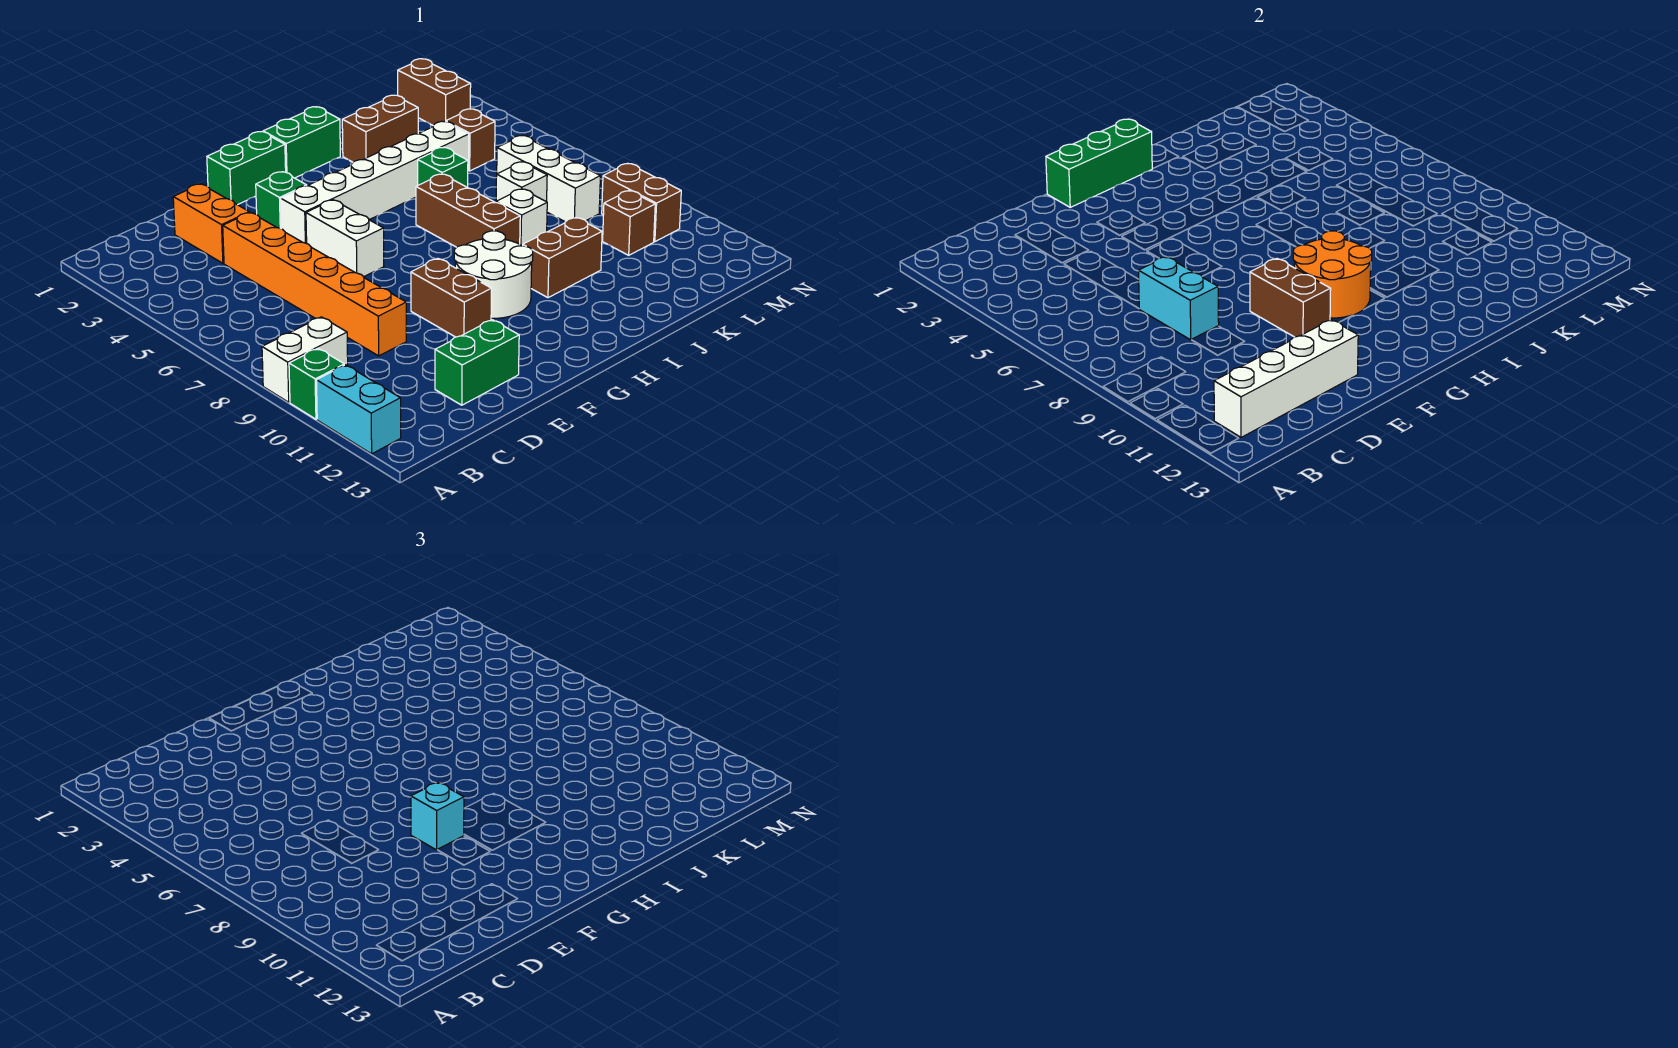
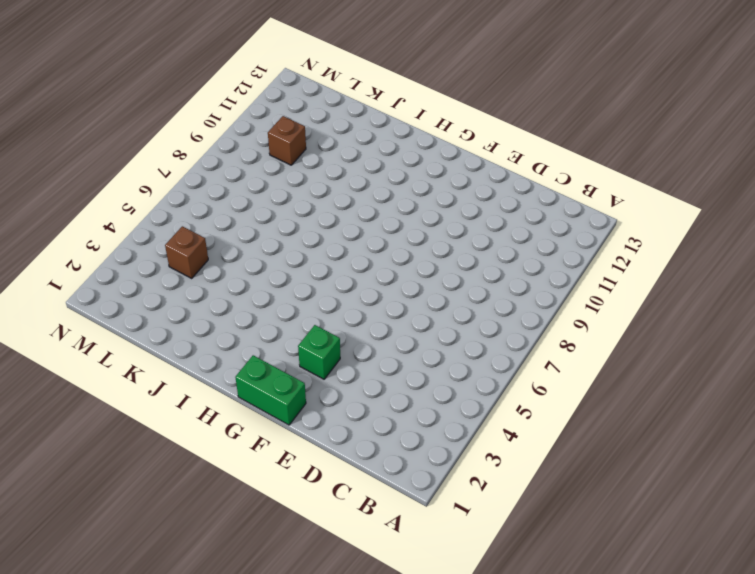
none -> white 1x2 brick [262,317,348,402]
none -> green 1x1 brick [289,348,344,419]
none -> cyan 1x2 brick [317,365,401,454]
none -> orange 1x2 brick [173,184,249,263]

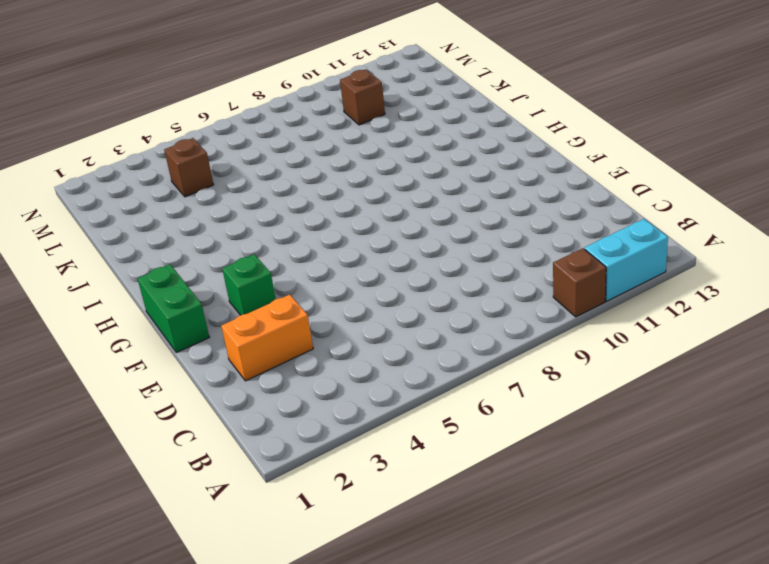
brown 1x1 brick [553,248,606,317] -> green 1x1 brick [289,348,344,419]
none -> white 1x2 brick [262,317,348,402]
none -> orange 1x6 brick [223,213,406,356]
none -> green 1x2 brick [435,320,519,405]
none -> white 1x6 brick [281,121,469,243]

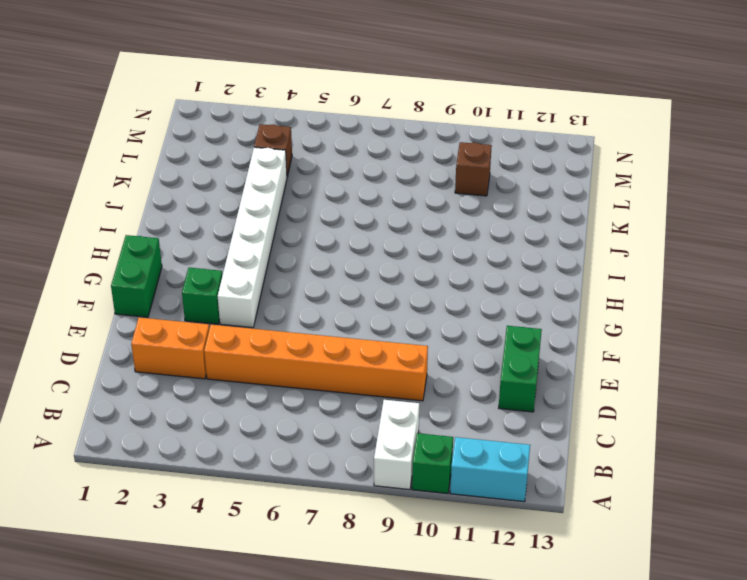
none -> white 1x2 brick [306,200,384,277]
none -> brown 1x2 brick [411,259,492,337]
none -> white 2x2 round brick [454,231,533,318]
none -> green 1x2 brick [263,107,340,178]

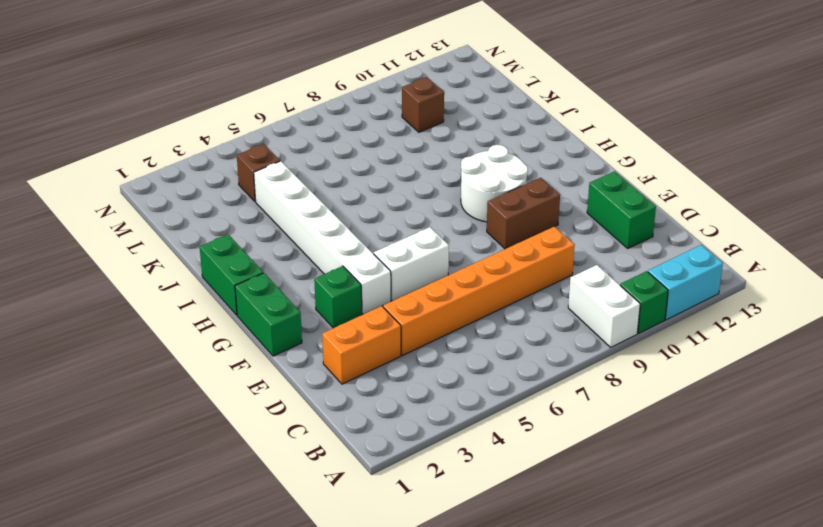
none -> brown 1x3 brick [416,174,520,247]
none -> brown 1x2 brick [523,218,602,298]
none -> brown 1x2 brick [342,95,418,162]
none -> green 1x1 brick [418,148,468,187]

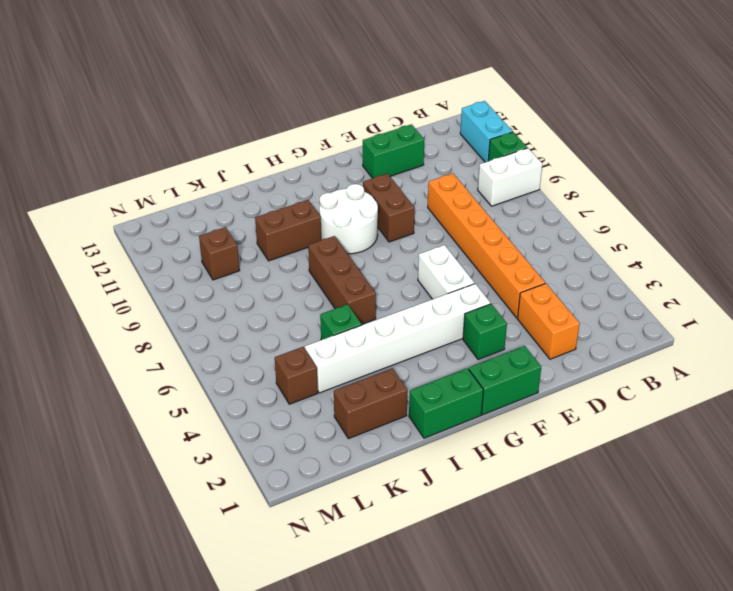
none -> white 1x1 brick [496,189,547,246]
none -> white 1x1 brick [496,162,547,202]
none -> white 1x3 brick [497,136,600,222]
none -> brown 1x2 brick [398,59,471,125]

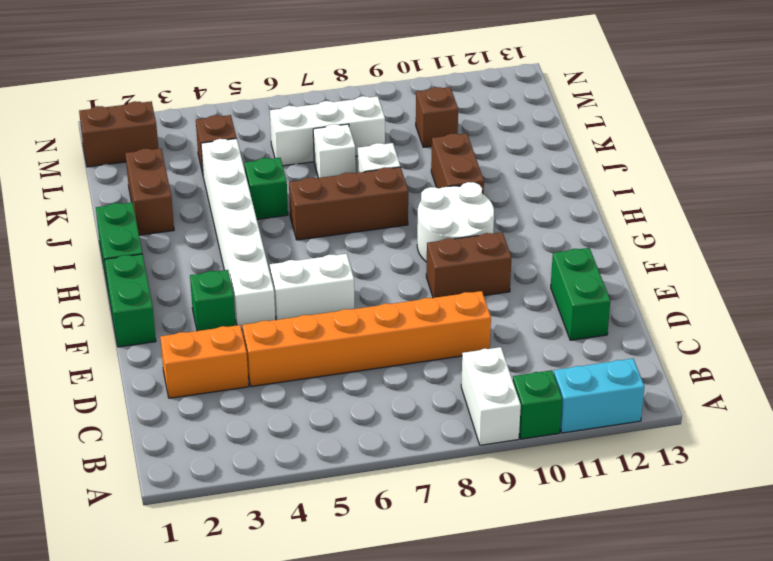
none -> brown 1x2 brick [602,164,681,242]
none -> white 1x4 brick [1214,320,1358,437]
none -> cyan 1x2 brick [1139,257,1219,340]
none -> green 1x3 brick [1046,119,1152,207]

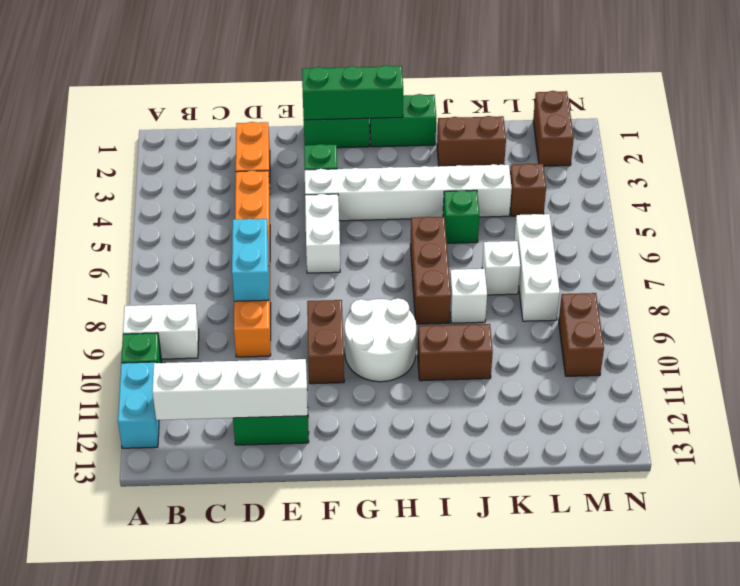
none -> brown 1x1 brick [603,191,655,255]
none -> brown 1x2 brick [1250,259,1331,337]
none -> orange 2x2 round brick [1293,231,1372,318]
none -> cyan 1x1 brick [411,783,464,850]

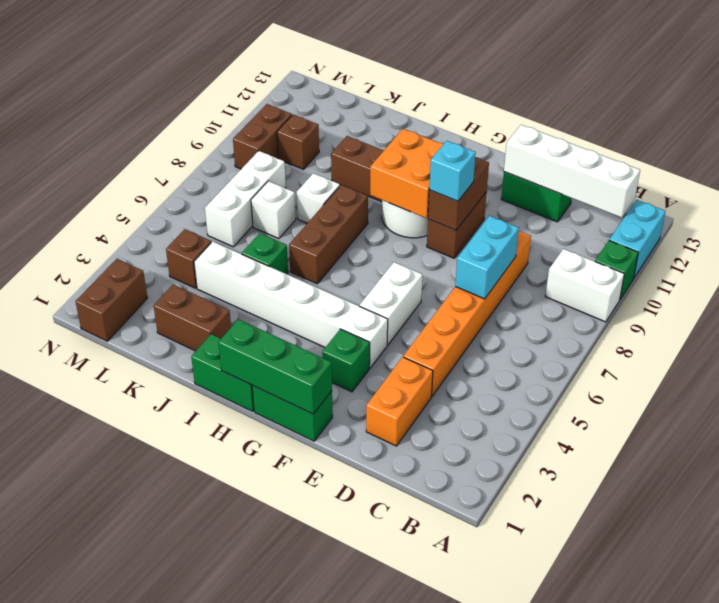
orange 2x2 brick [370,129,443,218] -> orange 2x2 round brick [1293,231,1372,318]

